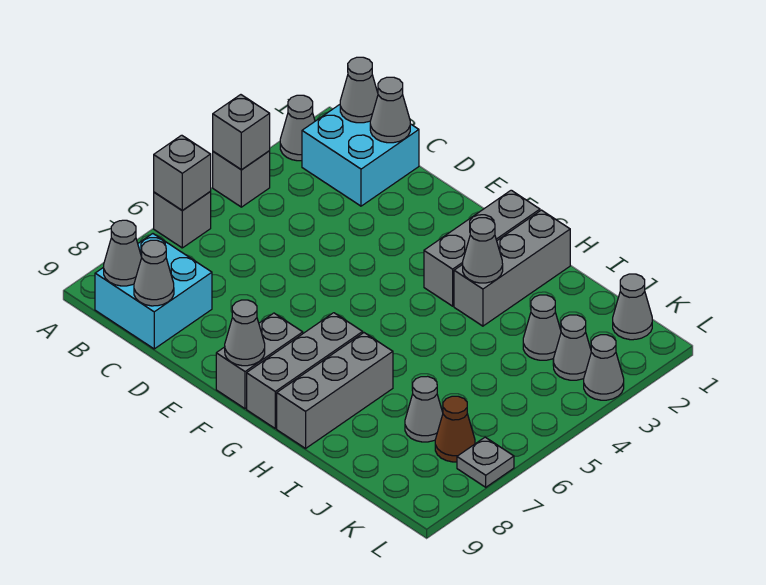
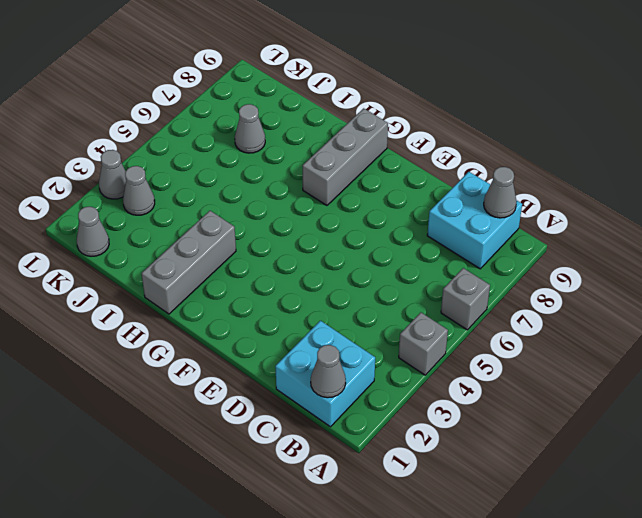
none -> grey 1x1 cone [280,95,315,161]
none -> grey 1x2 brick [216,313,303,409]
none -> grey 1x3 brick [424,190,540,306]

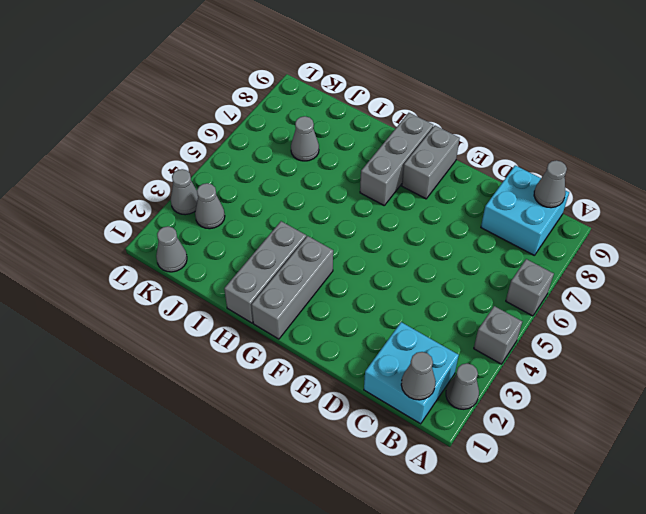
none -> grey 1x3 brick [277,333,393,448]
none -> grey 1x1 cone [523,295,561,360]
none -> brown 1x1 cone [435,396,475,462]

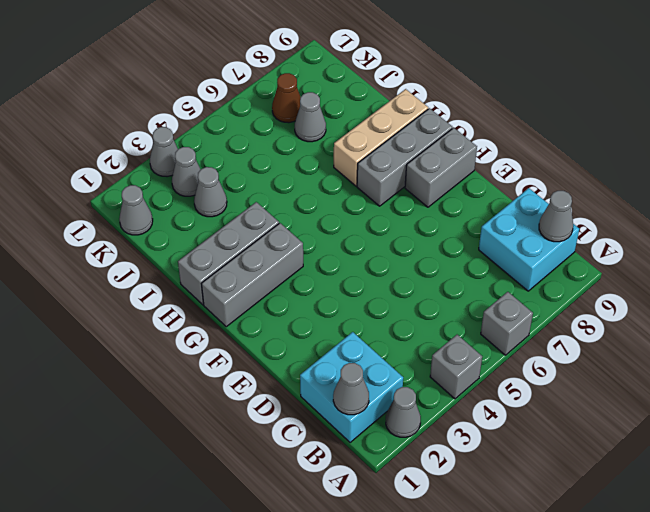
tan 1x3 brick [334,89,428,186] -> grey 1x3 brick [277,333,393,448]
none -> grey 1x1 plate [457,437,514,487]
none -> grey 1x1 brick [213,95,270,170]
none -> grey 1x1 brick [154,135,211,210]

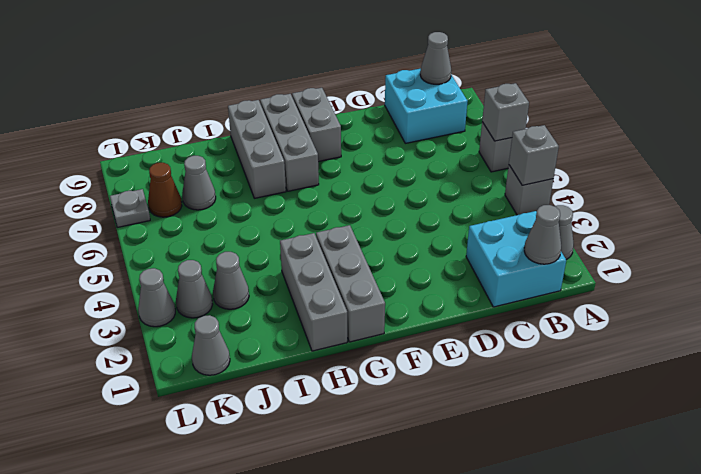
none -> grey 1x1 cone [370,77,410,143]
none -> grey 1x1 cone [134,240,174,306]
none -> grey 1x1 cone [225,300,265,366]

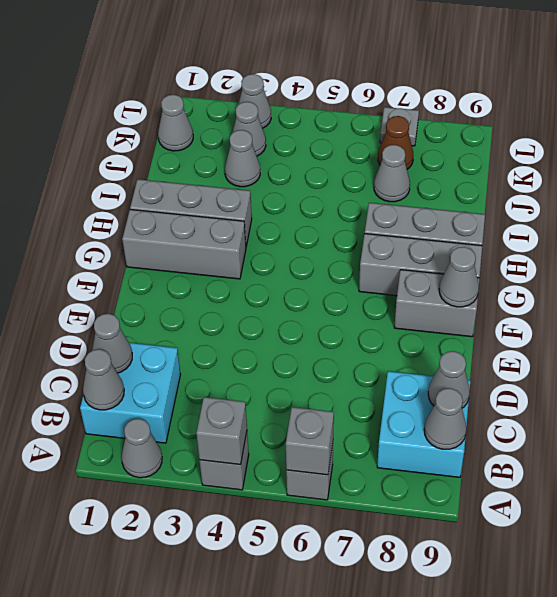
none -> grey 1x1 cone [463,218,503,283]

